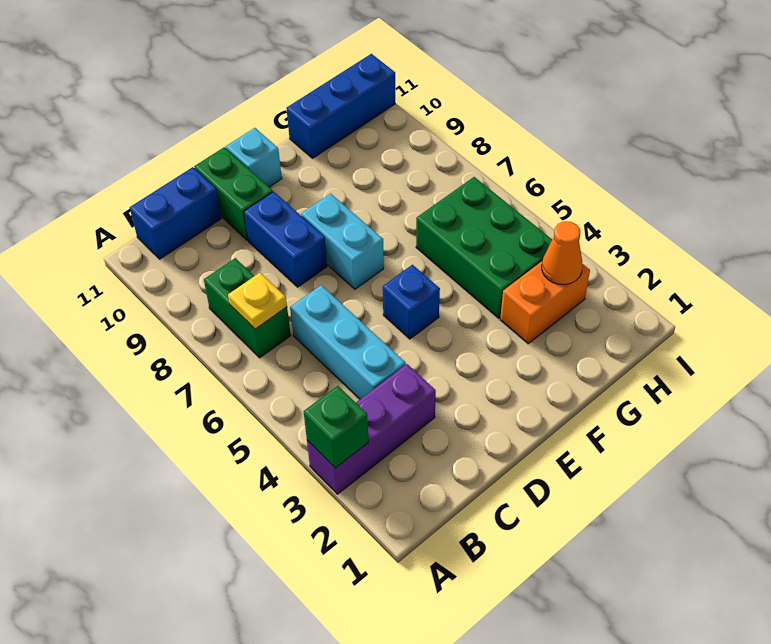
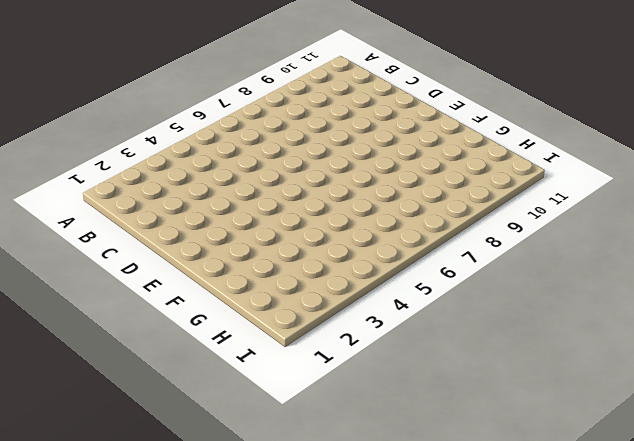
none -> purple 1x3 brick [307,364,436,494]
none -> green 1x2 brick [204,258,291,358]
none -> blue 1x2 brick [130,167,221,259]

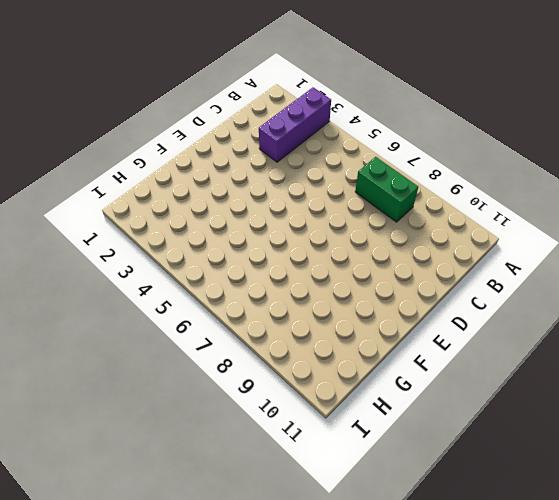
none -> blue 1x2 brick [130,167,221,259]
none -> cyan 1x3 brick [290,285,406,399]
none -> blue 1x2 brick [244,192,327,287]

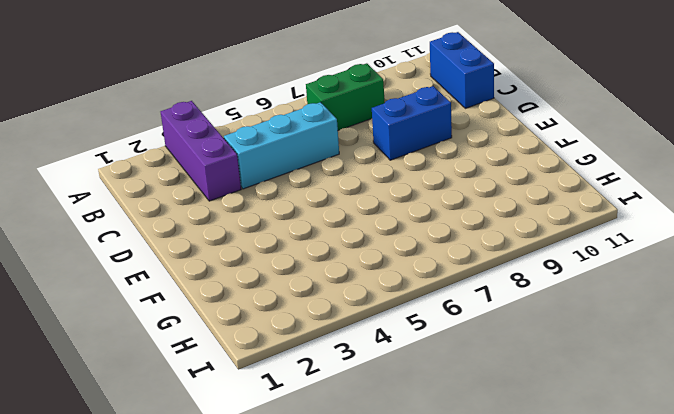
none -> green 1x2 brick [194,147,273,240]
none -> blue 1x1 brick [383,265,440,339]
none -> cyan 1x2 brick [301,194,384,289]

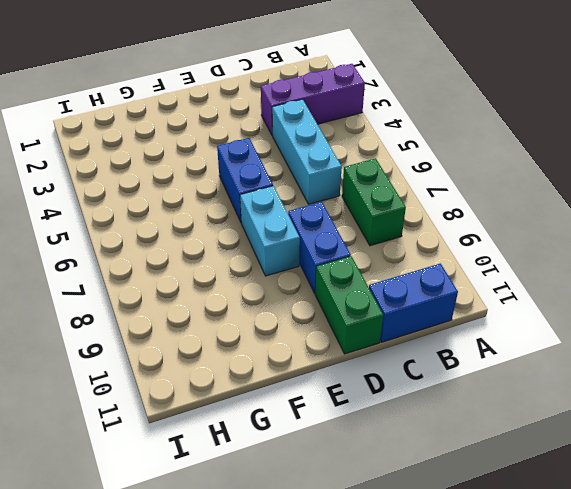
blue 1x2 brick [217,138,273,223] -> blue 1x1 brick [383,265,440,339]
none -> cyan 1x1 brick [226,128,282,187]
none -> orange 1x2 brick [500,261,590,344]
none -> green 2x3 brick [416,177,552,318]

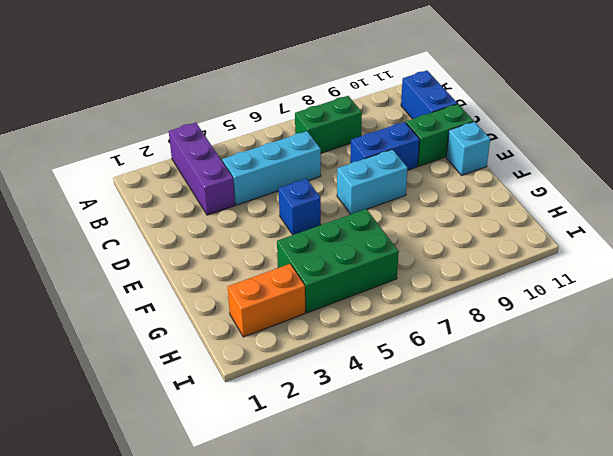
orange 1x2 brick [228,264,305,337] -> orange 1x2 brick turned to [500,261,590,344]
none -> blue 1x3 brick [286,54,395,158]
none -> green 1x1 brick [304,386,368,468]
none -> yellow 1x1 plate [228,273,287,329]

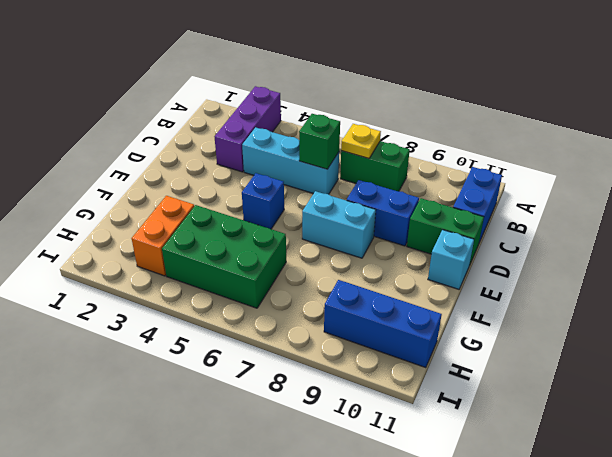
green 1x1 brick [299,114,340,169] -> green 1x1 brick moved to [304,386,368,468]
blue 1x3 brick [324,280,442,368] -> blue 1x3 brick turned to [286,54,395,158]
none -> orange 1x1 cone [542,221,583,285]

